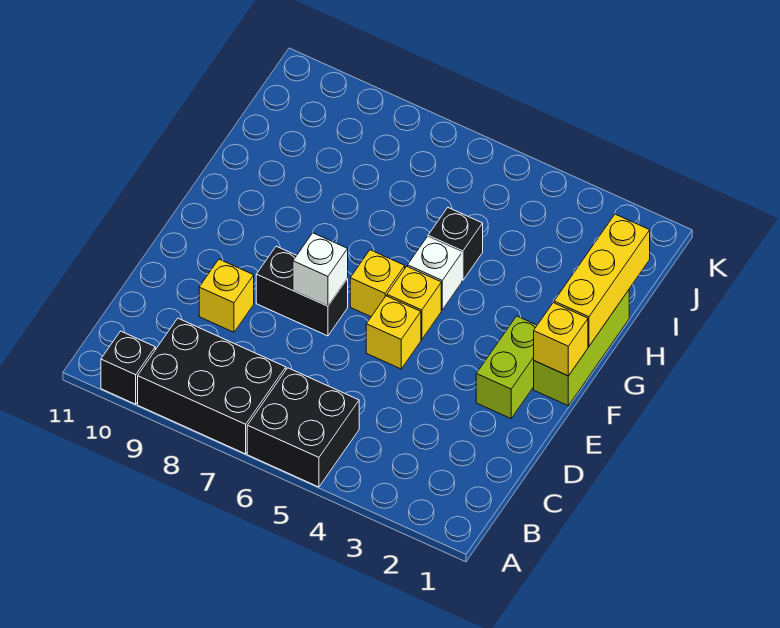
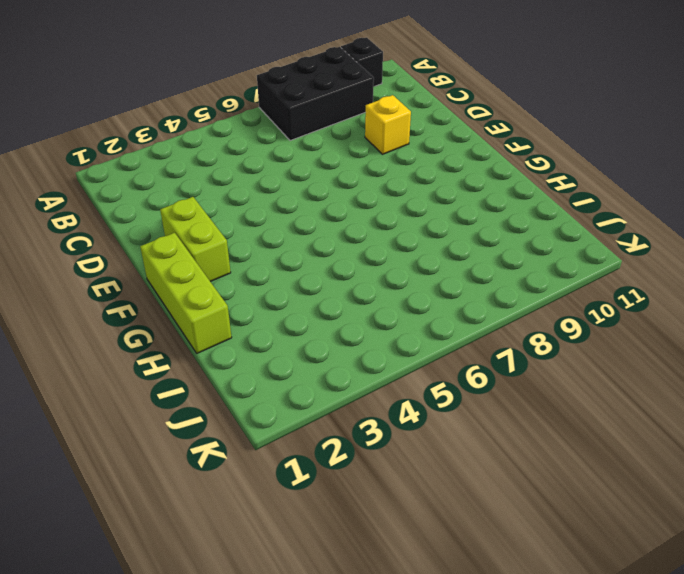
none -> black 2x2 brick [247,368,359,487]
none -> yellow 1x1 brick [366,296,421,369]
none -> black 1x2 brick [256,246,348,336]

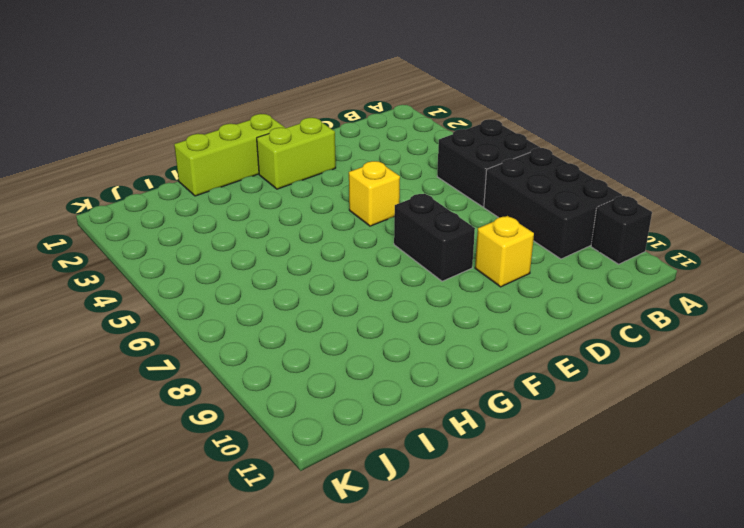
none -> yellow 1x1 brick [387,266,441,340]
none -> yellow 1x1 brick [350,250,405,317]
none -> white 1x1 brick [408,237,462,310]

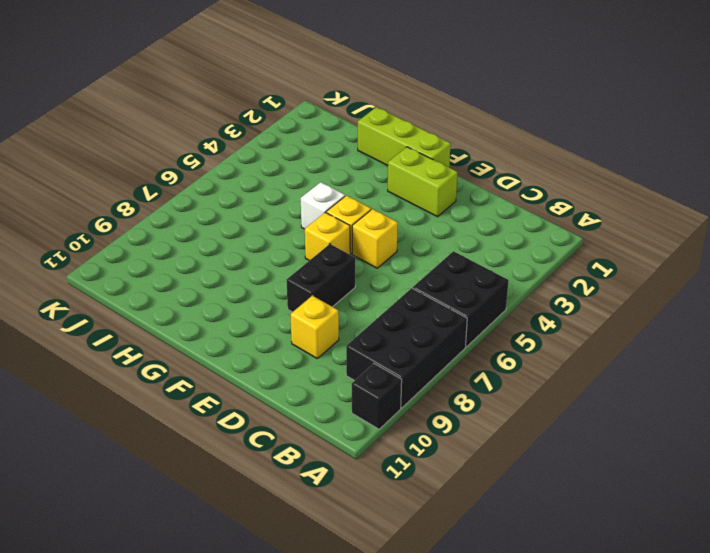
none -> black 1x1 brick [428,208,483,280]
none -> white 1x1 brick [293,233,348,306]
none -> yellow 1x1 brick [534,303,588,376]

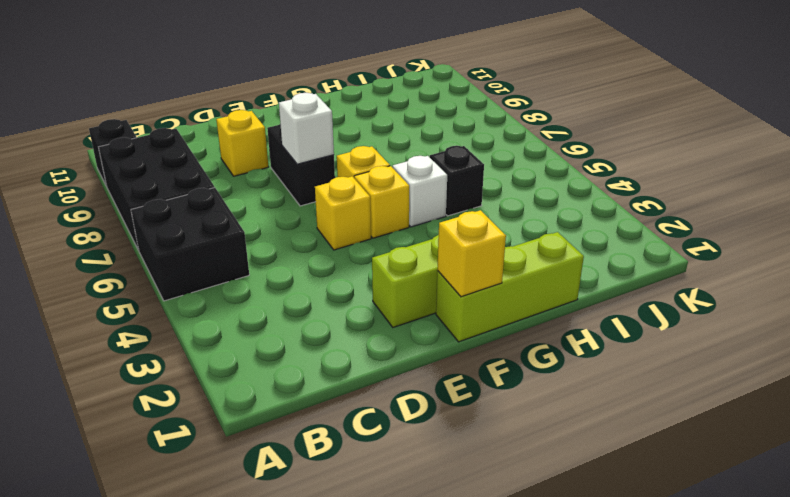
none -> yellow 1x3 brick [554,214,650,346]

